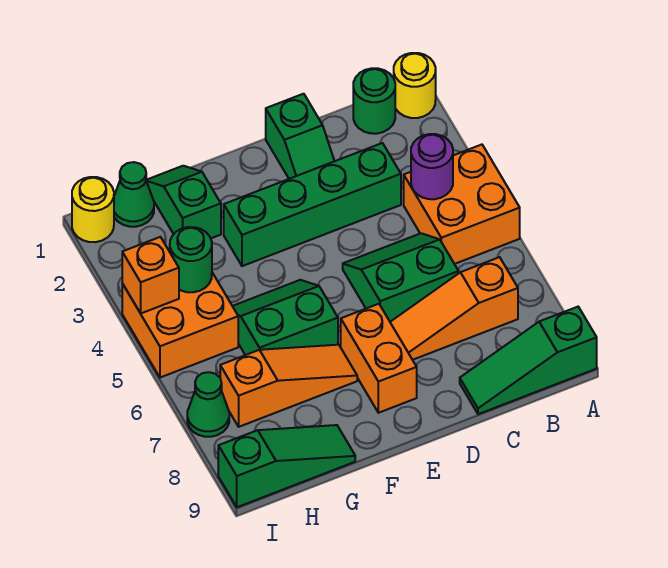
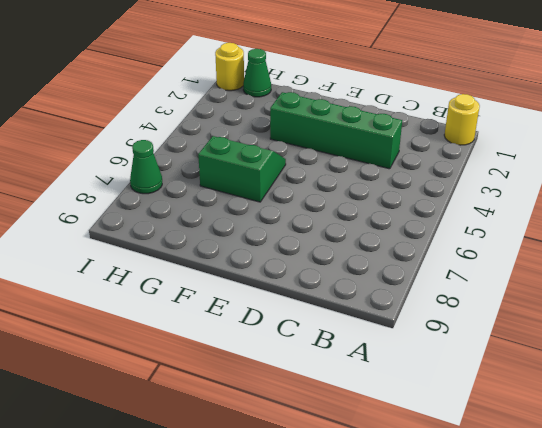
none -> orange 2x2 brick [404,145,520,264]
none -> green 1x3 slope [460,307,597,414]
none -> green 1x1 round brick [353,68,395,134]

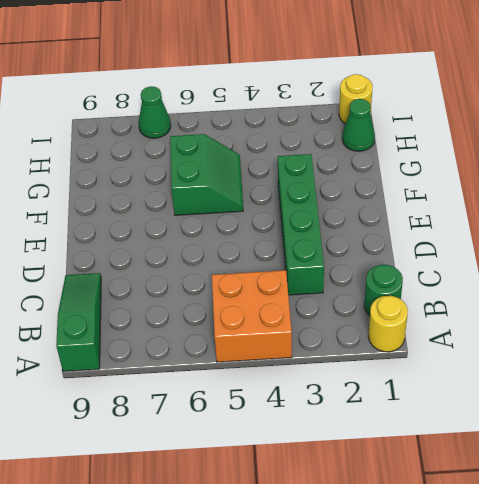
none -> orange 1x3 slope [390,257,518,360]
none -> green 2x2 slope [343,233,459,322]
none -> green 1x2 slope [266,94,334,179]

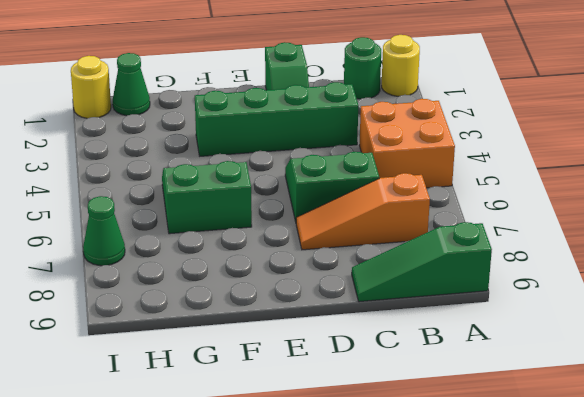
none -> orange 1x2 brick [341,304,417,413]
none -> orange 1x3 slope [220,345,357,427]
none -> green 1x2 slope [146,166,221,238]

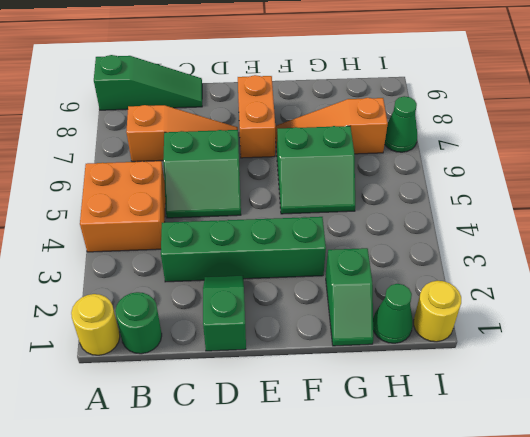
none -> green 1x3 slope [218,425,355,507]
none -> orange 2x2 brick [122,273,238,378]
none -> purple 1x1 round brick [411,134,453,199]

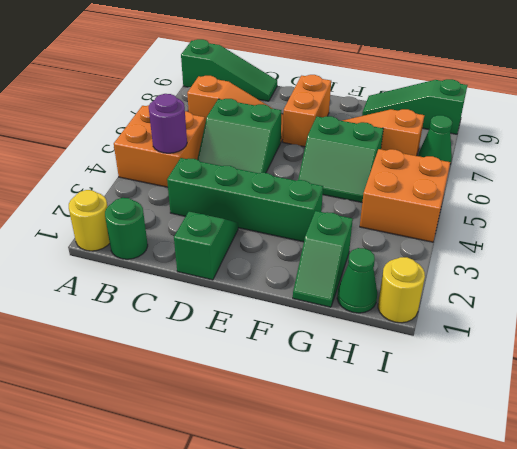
none -> green 1x1 round brick [170,227,212,292]
none -> orange 1x1 brick [122,237,179,313]

